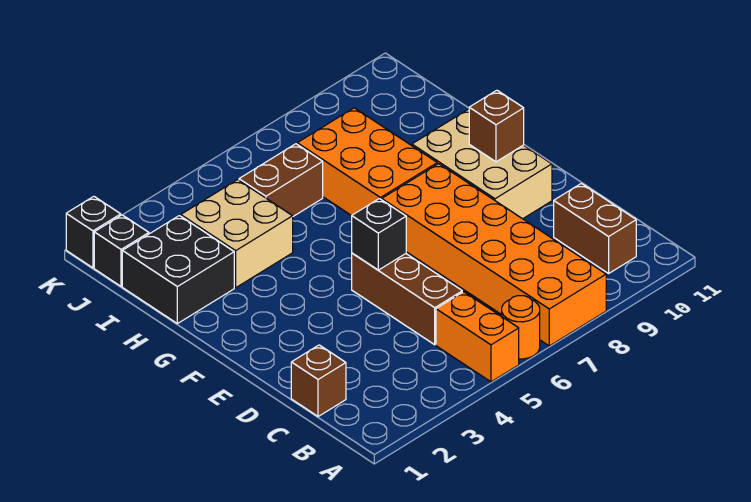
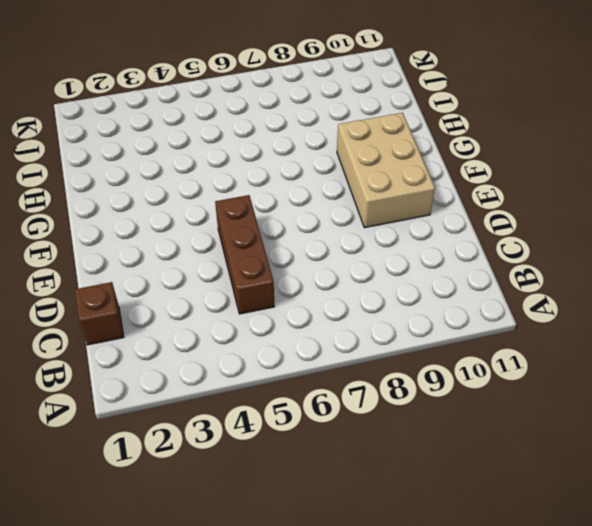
none -> orange 1x2 brick [436,292,519,382]
none -> orange 1x1 round brick [502,296,540,359]
none -> orange 2x6 brick [382,164,606,346]

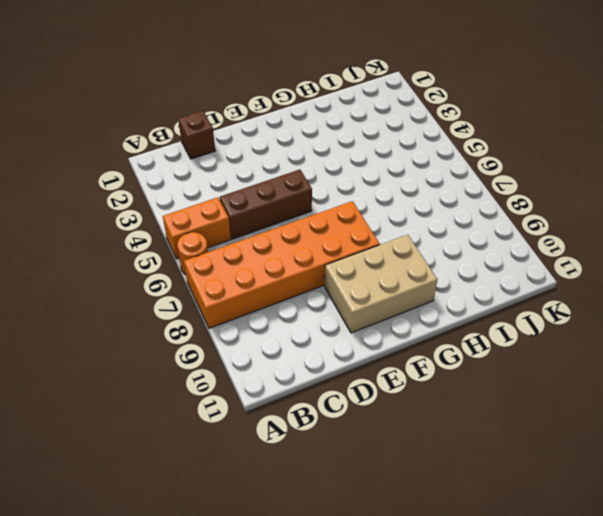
none -> brown 1x2 brick [554,183,636,273]
none -> orange 2x3 brick [297,108,437,216]
none -> black 2x2 brick [122,216,234,324]

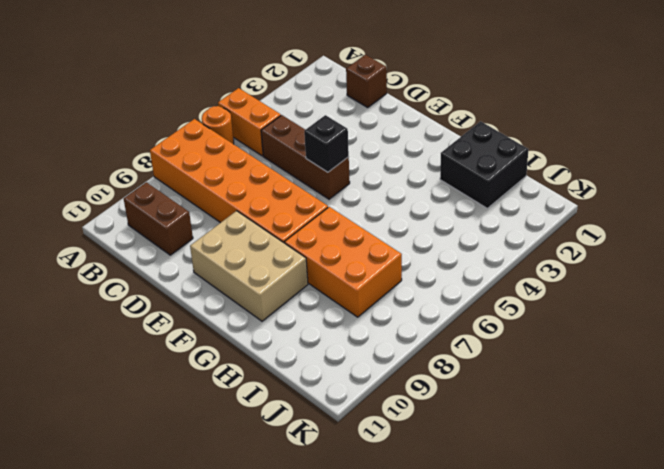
none -> tan 2x2 brick [181,180,293,288]
none -> brown 1x2 brick [239,144,323,216]
none -> black 1x1 brick [94,215,149,286]

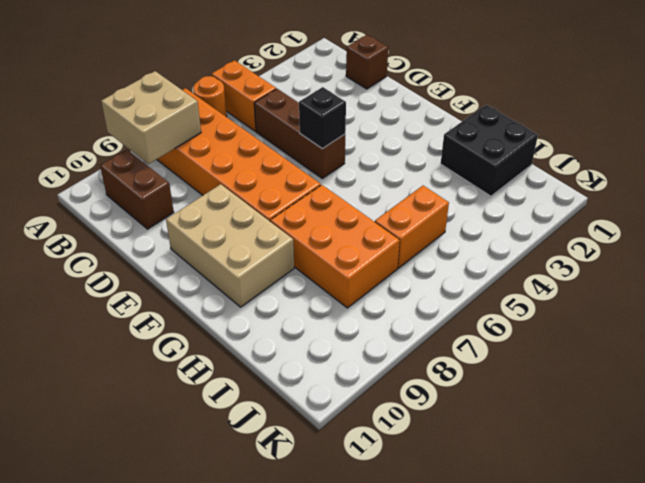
tan 2x2 brick [101,71,201,164] -> tan 2x2 brick moved to [181,180,293,288]
orange 1x2 brick [375,186,449,268] -> brown 1x2 brick [239,144,323,216]
none -> black 1x1 brick [94,215,149,286]
none -> black 1x1 brick [66,196,121,268]
none -> brown 1x1 brick [469,90,524,162]

